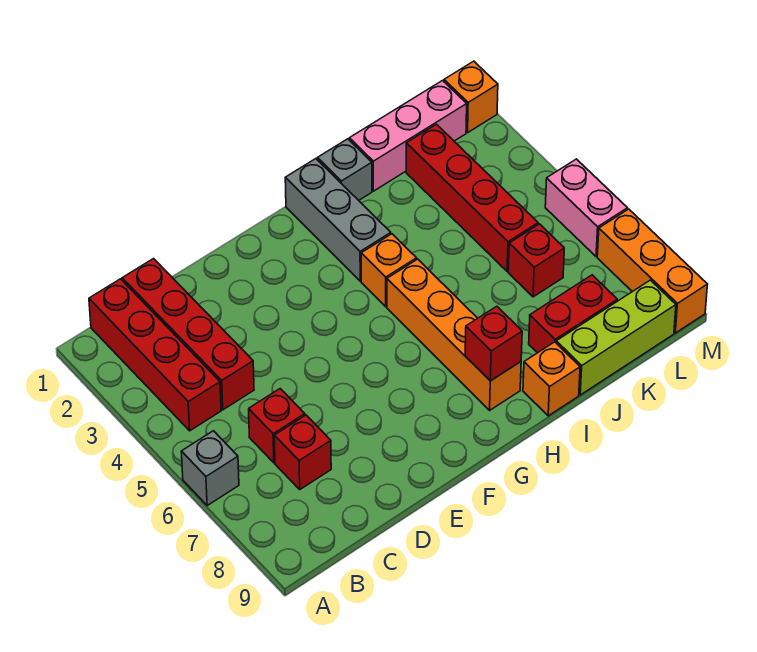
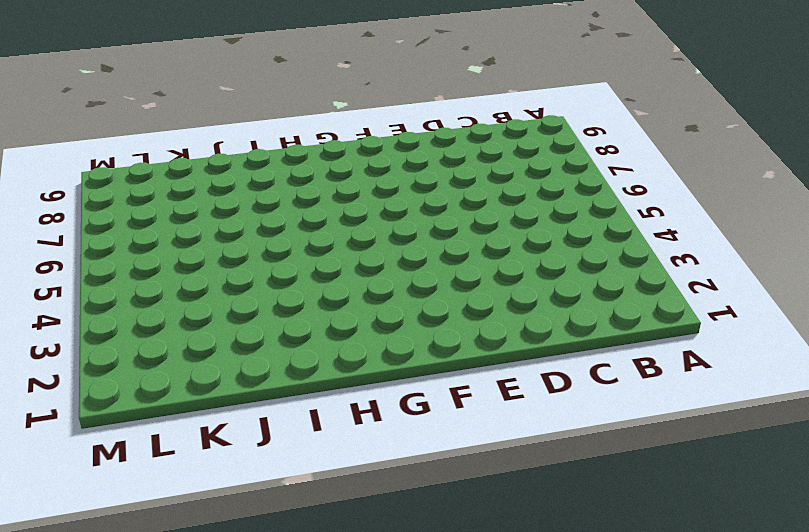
none -> grey 1x1 brick [181,431,239,505]
none -> red 1x4 brick [89,279,221,431]
none -> red 1x4 brick [122,259,254,410]

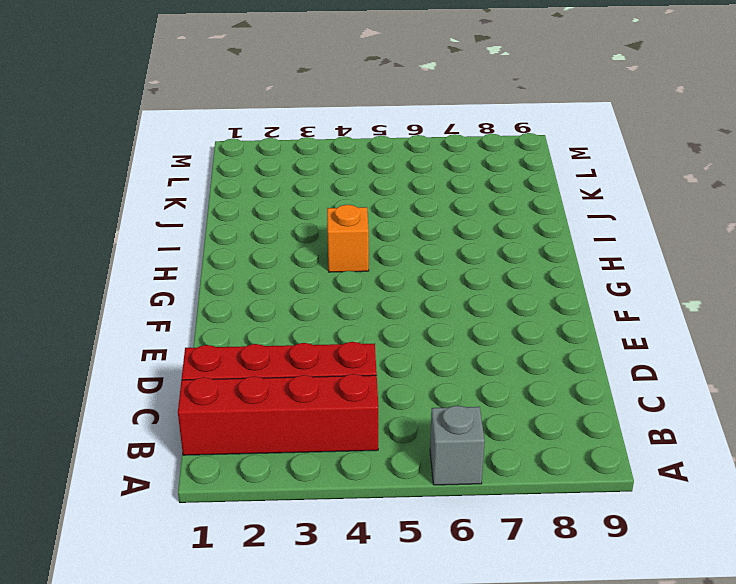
none -> red 1x1 brick [249,389,305,463]
none -> red 1x1 brick [274,415,331,489]
none -> grey 1x3 brick [285,159,391,281]

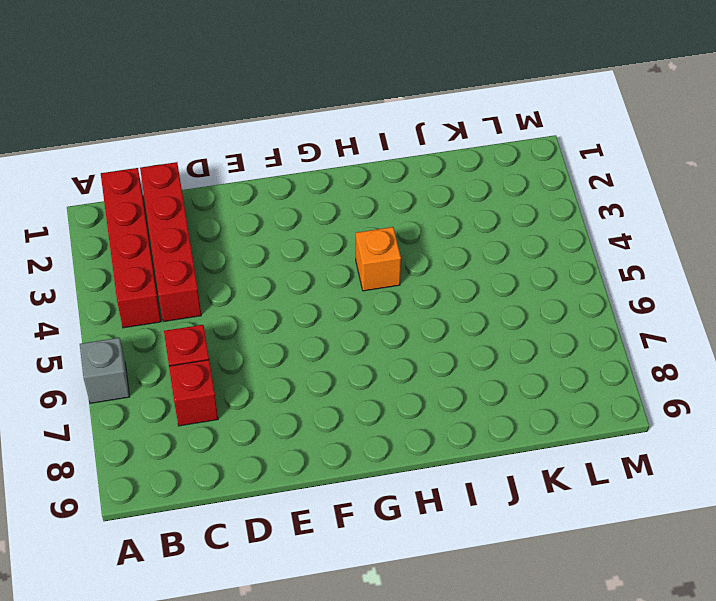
none -> grey 1x3 brick [285,159,391,281]
none -> orange 1x4 brick [387,259,521,410]
none -> grey 1x1 brick [317,139,372,200]

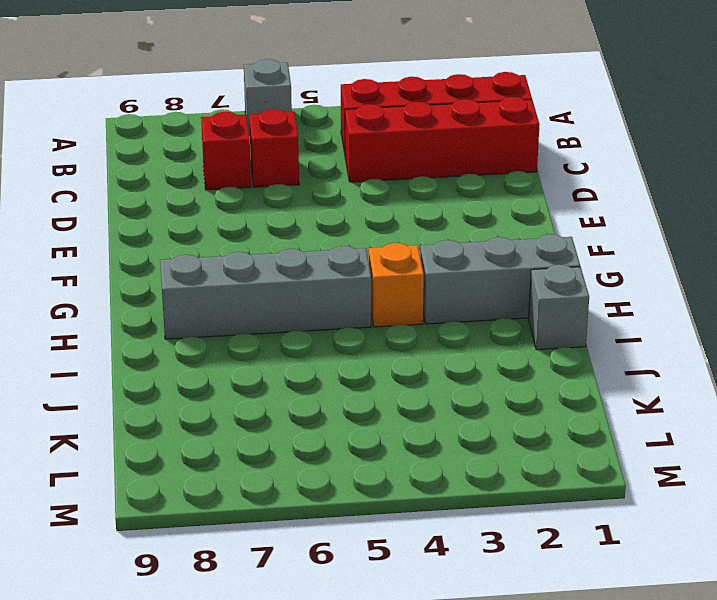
grey 1x4 brick [160,246,371,339] -> orange 1x4 brick [387,259,521,410]
none -> orange 1x1 brick [523,342,580,416]
none -> pink 1x3 brick [349,81,467,191]
none -> red 1x2 brick [529,275,617,353]

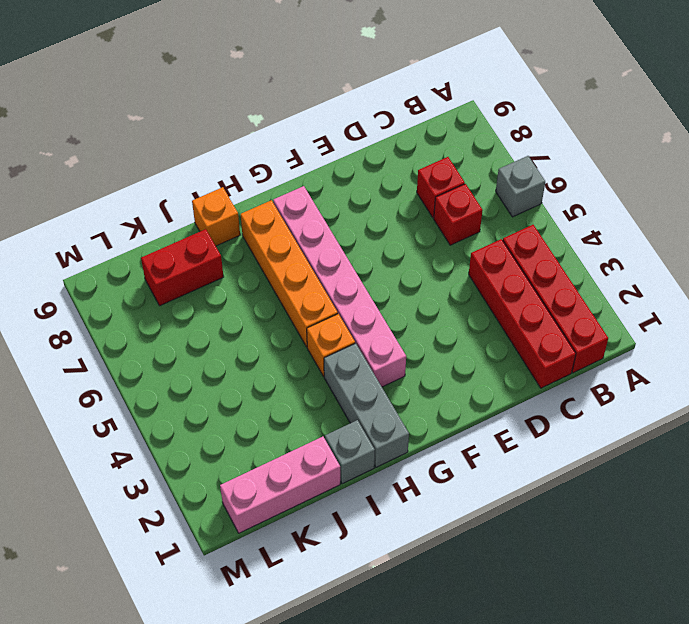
pink 1x6 brick [273,186,406,387] -> none
none -> lime 1x3 brick [556,280,676,395]
none -> red 1x4 brick [406,124,538,271]
none -> red 1x1 brick [508,224,564,297]

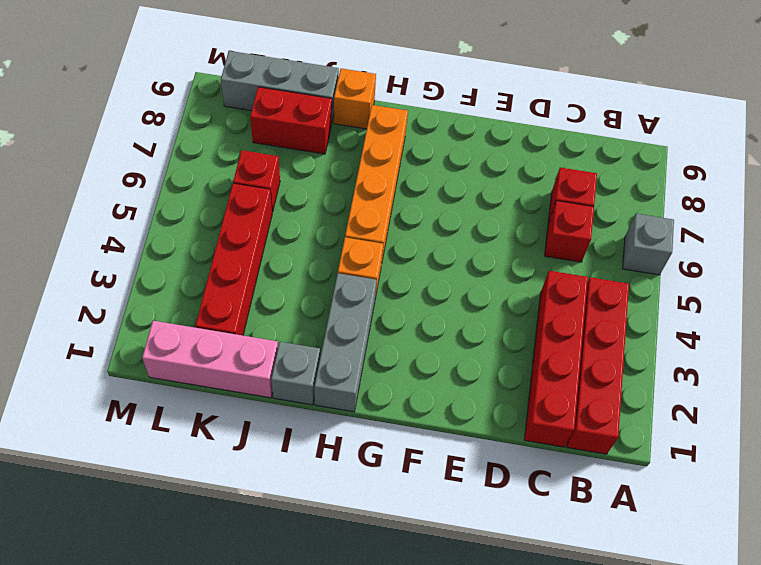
grey 1x3 brick [221,51,339,121] -> lime 1x3 brick [556,280,676,395]
none -> orange 1x1 brick [444,61,498,132]
none -> pink 1x2 brick [545,159,628,257]
none -> orange 1x3 brick [597,209,708,333]

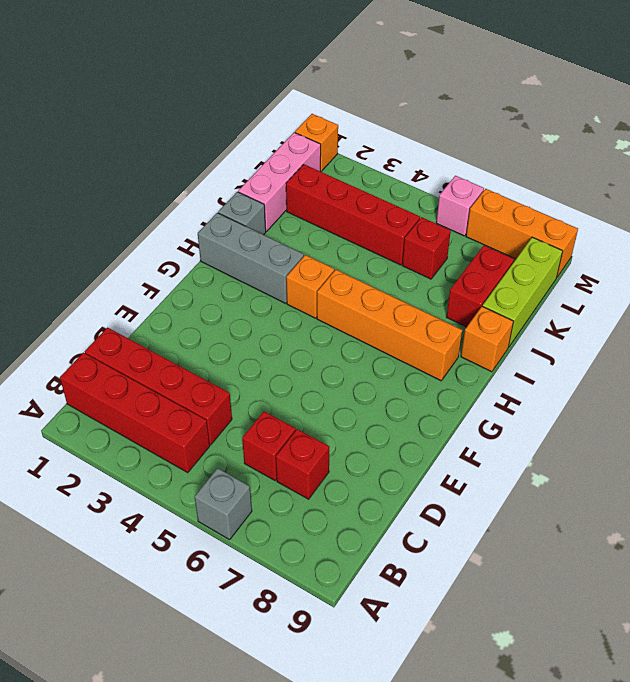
pink 1x1 brick [436,176,484,236] -> pink 1x2 brick [545,159,628,257]
none -> red 1x1 brick [465,306,522,381]

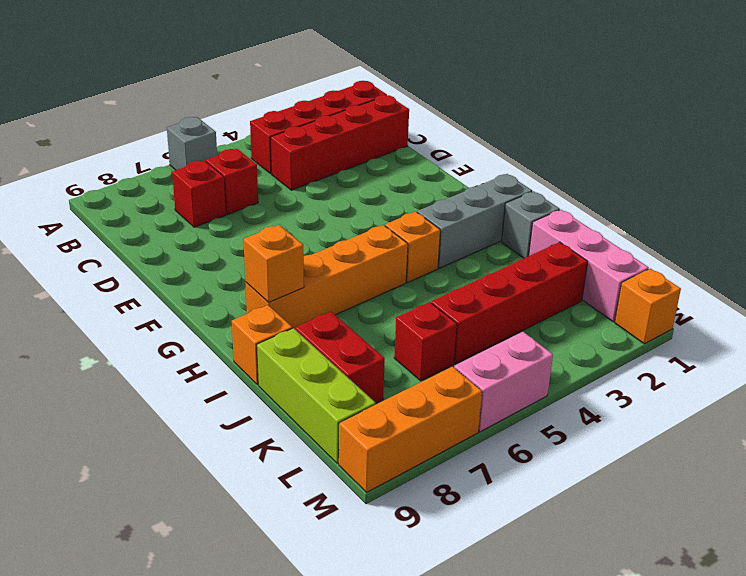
orange 1x1 brick [244,225,304,302] -> red 1x1 brick [465,306,522,381]

